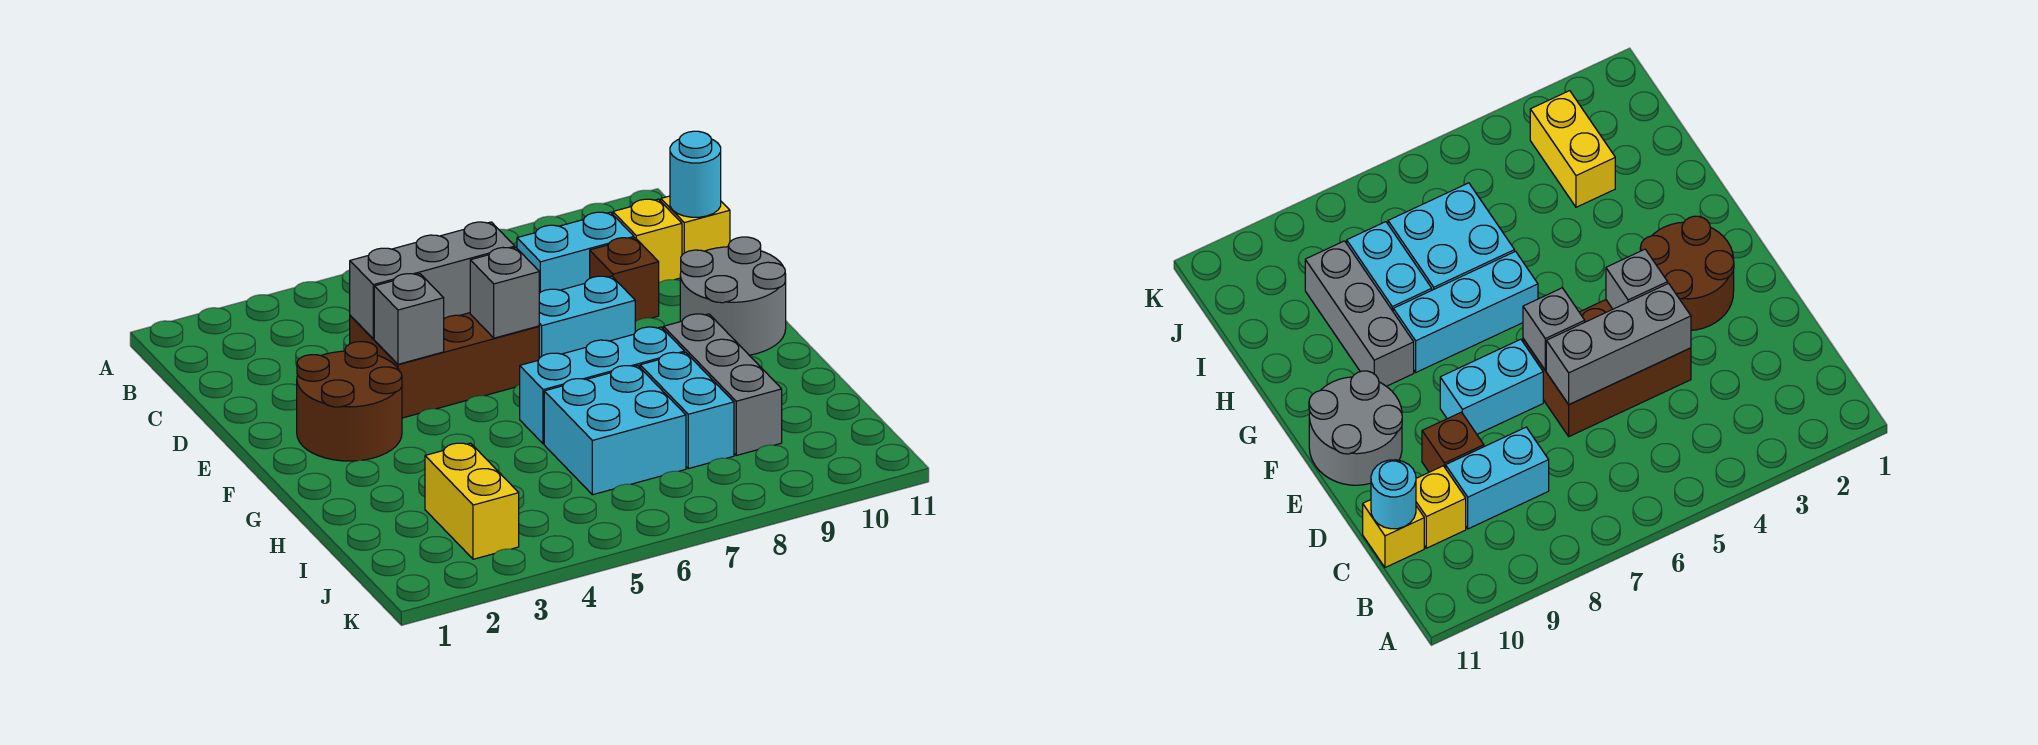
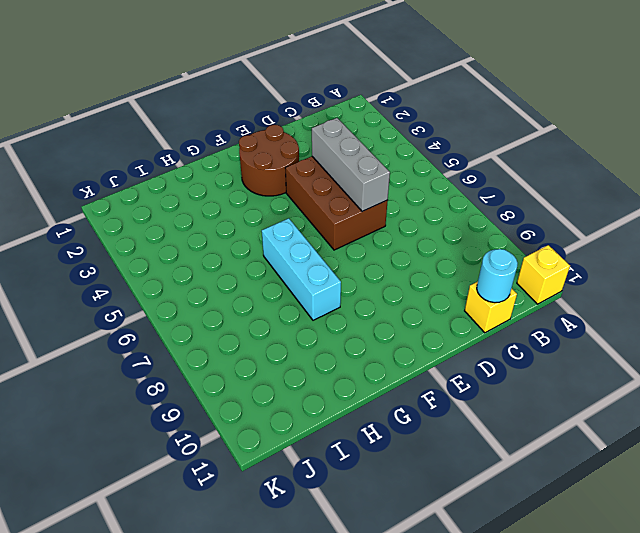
yellow 1x1 brick [517,245,570,304] -> yellow 1x1 brick moved to [613,199,682,283]
none -> cyan 1x2 brick [517,212,634,293]
none -> brown 1x1 brick [590,238,659,322]
none -> cyan 1x2 brick [539,276,635,358]

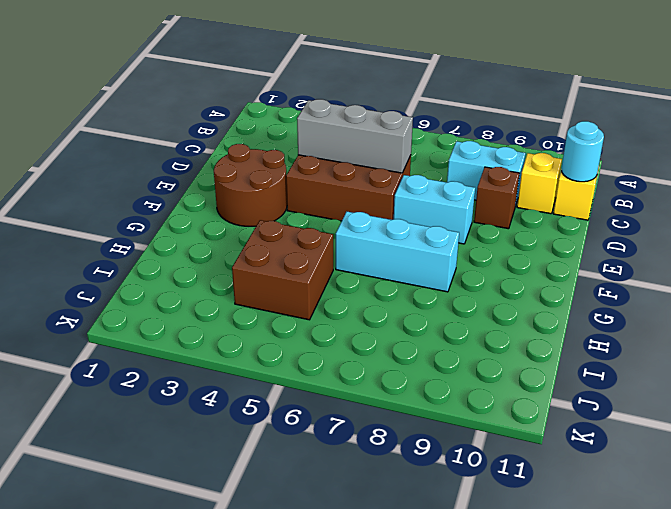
brown 2x2 brick [232,220,333,320] -> none
none -> grey 2x2 round brick [680,237,786,355]
none -> grey 1x3 brick [663,314,782,455]
none -> cyan 2x2 brick [544,366,686,495]

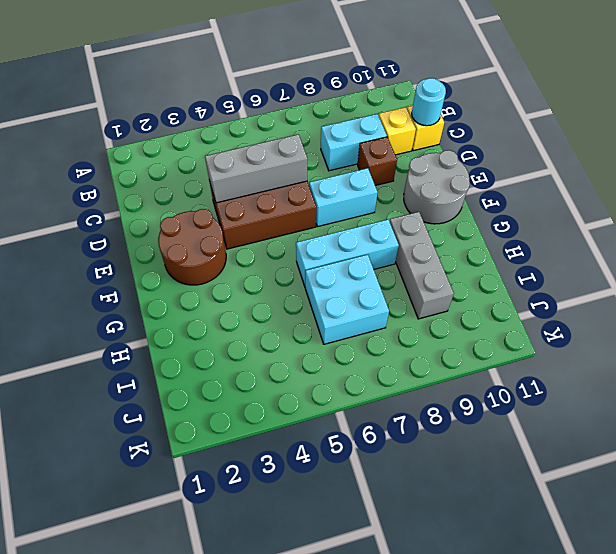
none -> cyan 1x2 brick [640,352,734,469]
none -> yellow 1x2 brick [425,443,519,559]
none -> grey 1x1 brick [374,274,444,364]

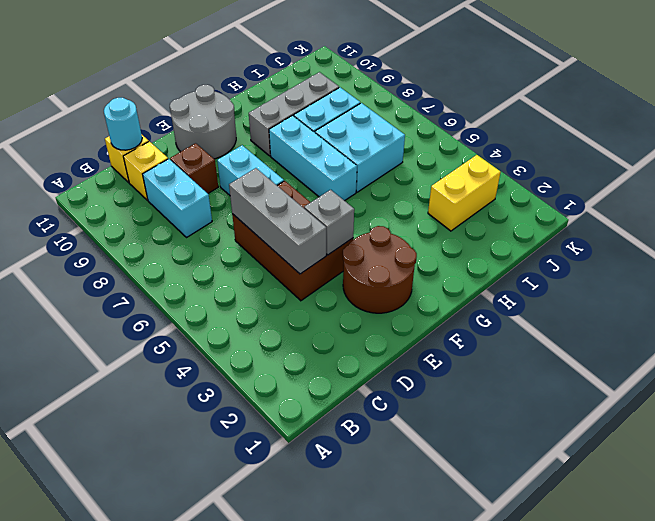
none -> grey 1x1 brick [470,248,539,338]

